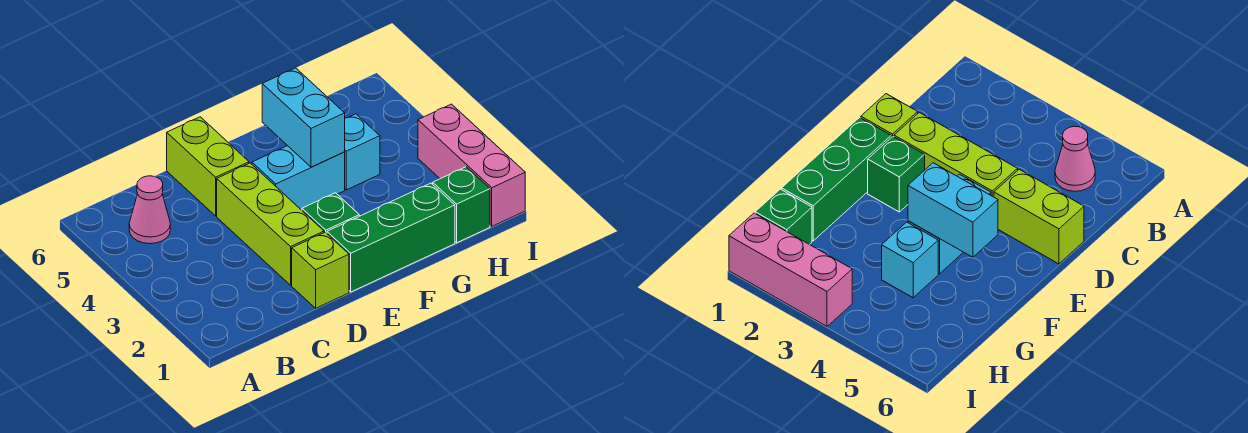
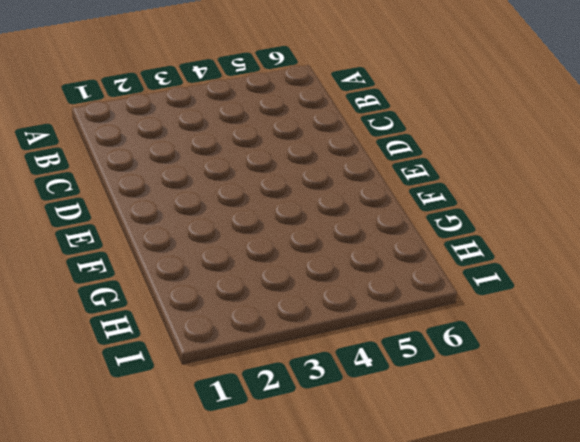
none -> pink 1x1 cone [129,176,170,244]
none -> lime 1x1 brick [292,232,349,308]

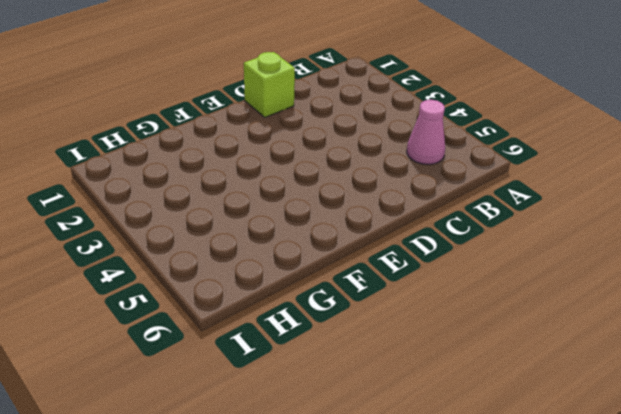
none -> lime 1x3 brick [217,163,324,285]
none -> lime 1x2 brick [167,117,249,216]

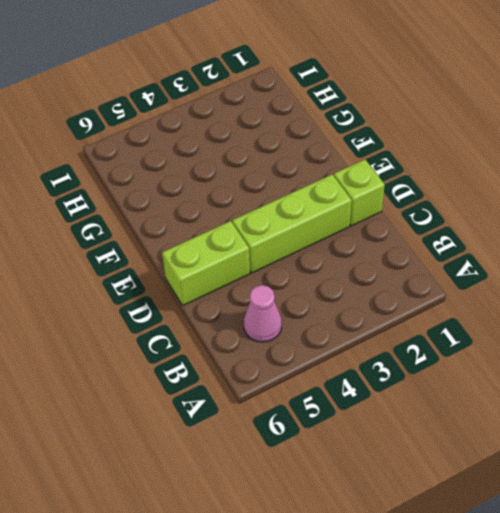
none -> green 1x3 brick [327,183,455,292]
none -> green 1x1 brick [302,193,359,233]

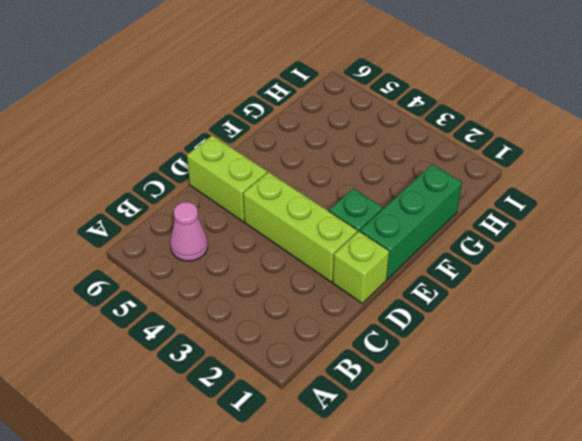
none -> cyan 1x2 brick [252,146,345,210]
none -> cyan 1x1 brick [345,114,380,190]

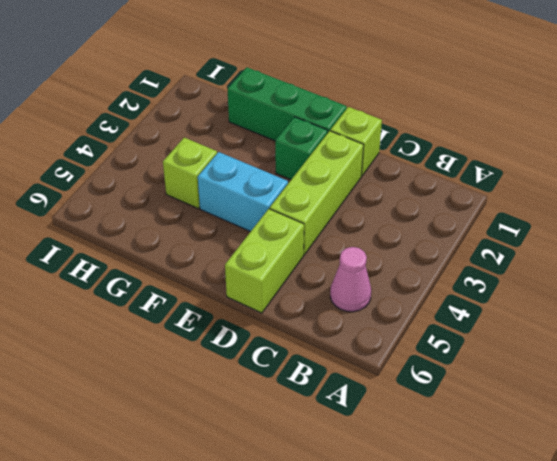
lime 1x1 brick [163,138,217,208] -> cyan 1x1 brick [345,114,380,190]
none -> green 1x1 brick [433,167,490,243]
none -> pink 1x3 brick [418,104,525,226]

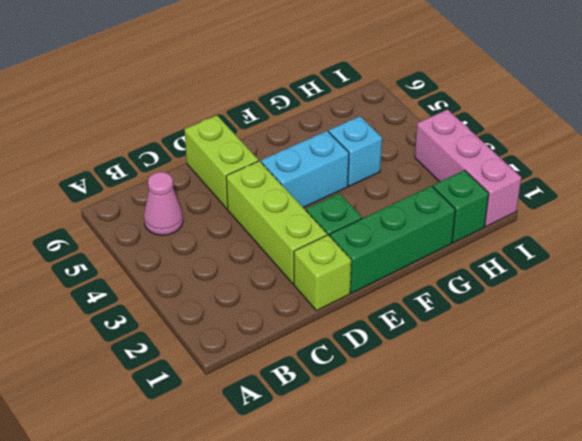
none -> cyan 1x2 brick [262,68,345,167]

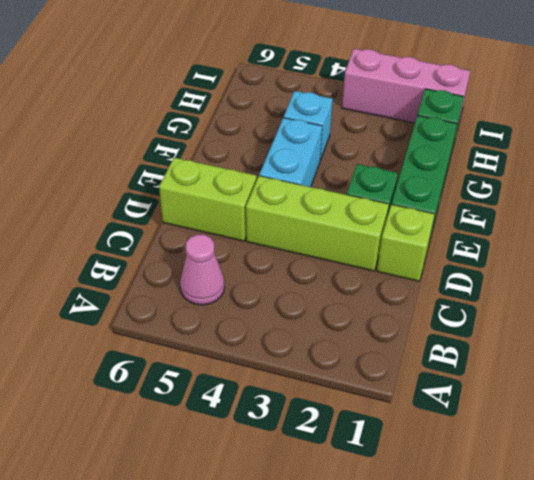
none -> cyan 1x2 brick [262,68,345,167]

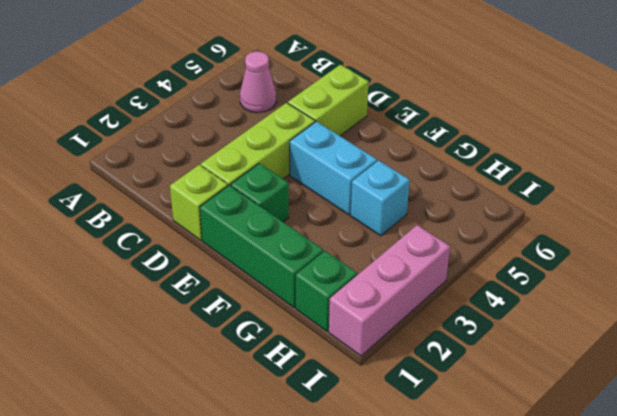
none -> cyan 1x2 brick [262,68,345,167]

